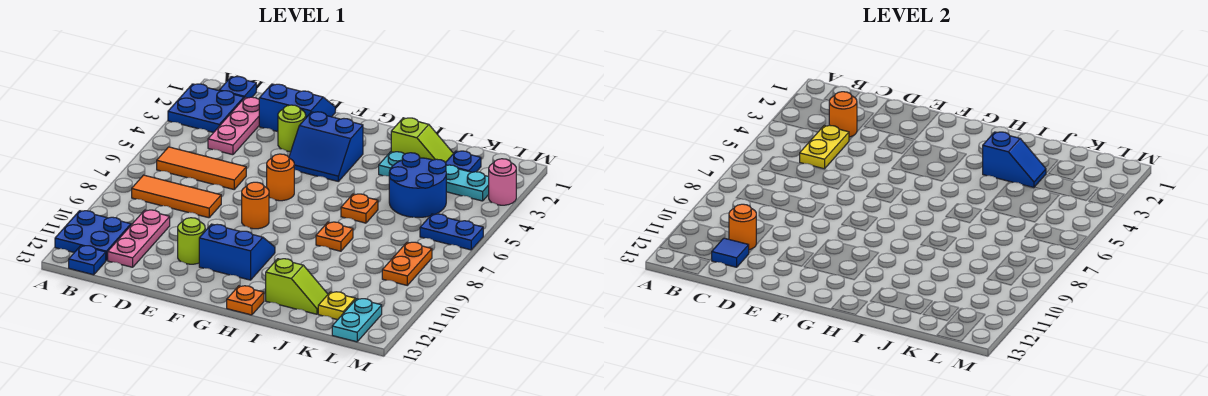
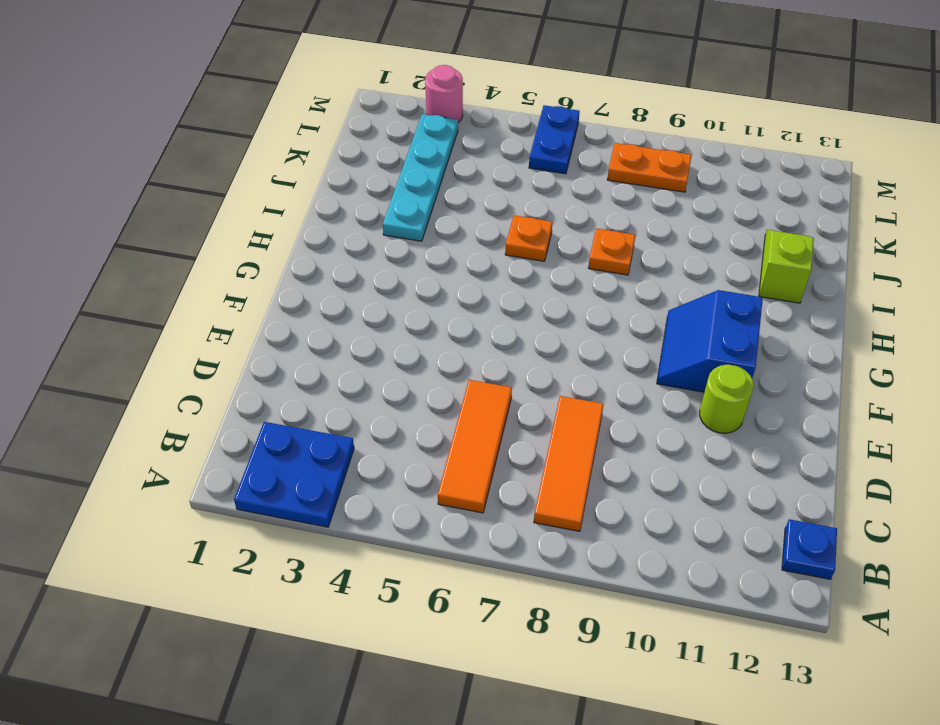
none -> blue 2x2 plate [55,211,131,260]
none -> blue 1x1 plate [219,77,256,98]
none -> pink 1x3 plate [208,97,259,155]
none -> pink 1x3 plate [108,210,170,267]

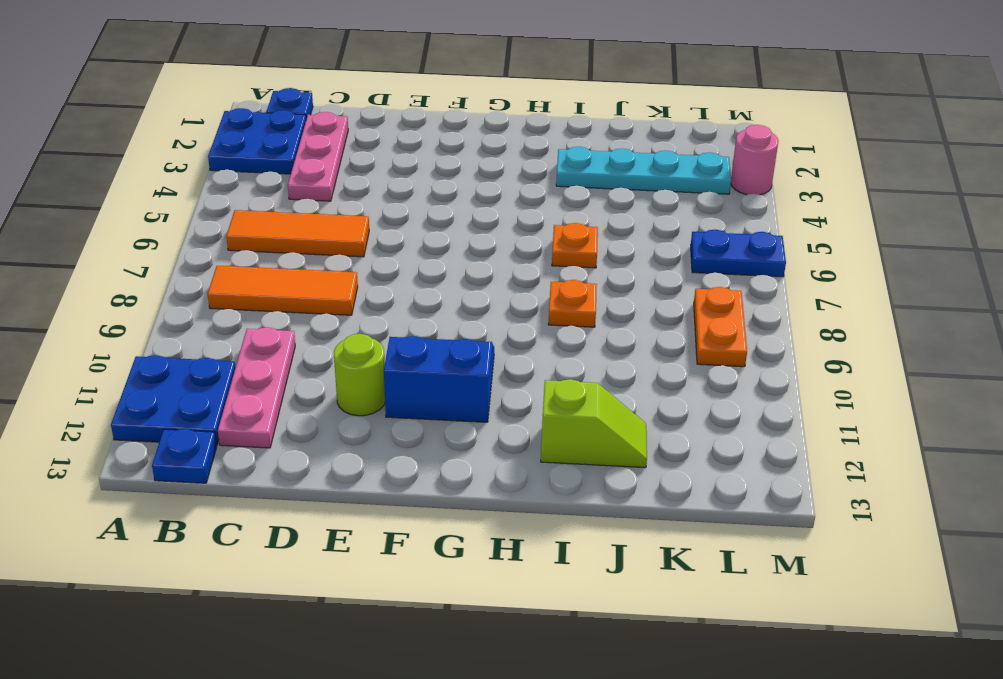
none -> blue 2x2 slope [259,84,335,132]
none -> lime 1x1 round brick [278,105,306,152]
none -> blue 2x2 slope [289,112,363,181]
none -> orange 1x1 round brick [267,154,294,201]

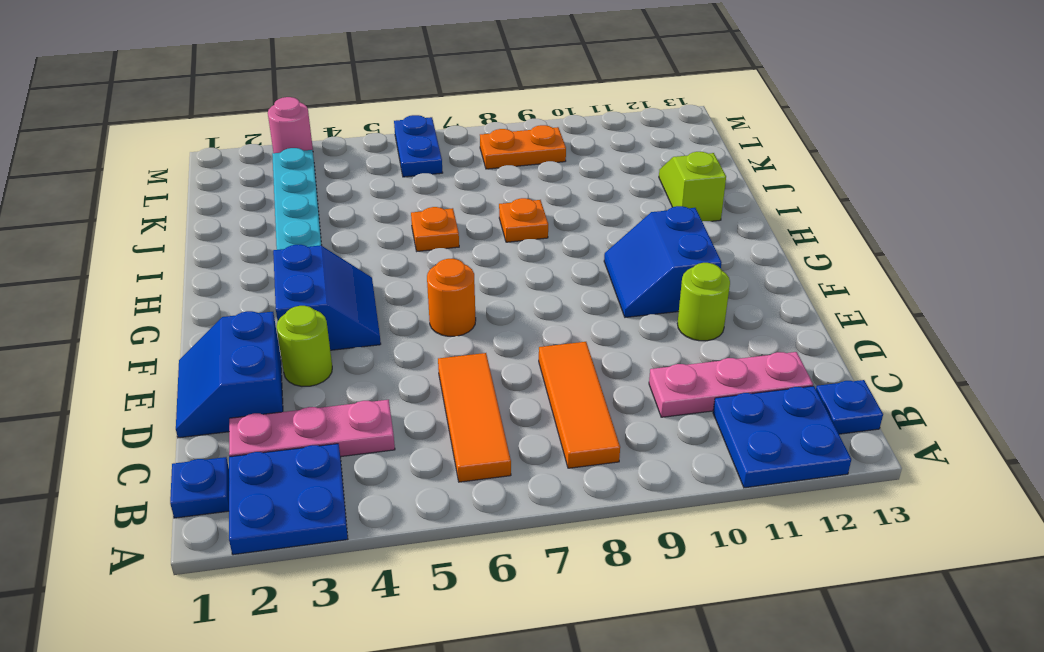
none -> orange 1x1 round brick [242,182,269,229]
none -> orange 1x1 plate [227,286,264,315]
none -> lime 1x2 slope [391,118,453,163]
none -> blue 2x2 round brick [389,153,446,217]

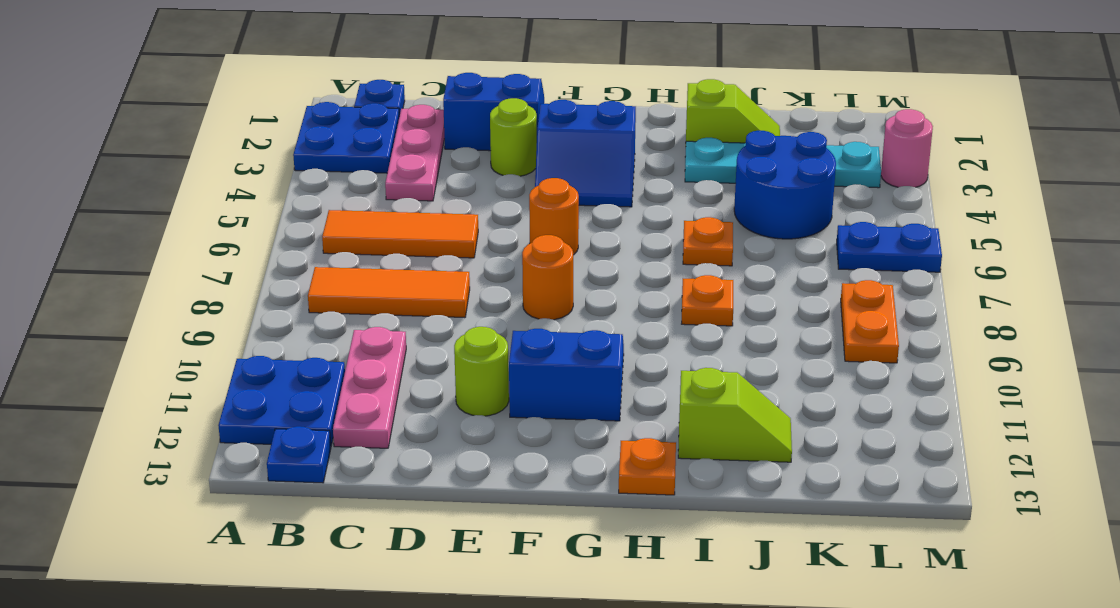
none -> blue 1x1 plate [446,151,481,172]
none -> yellow 1x1 plate [318,292,355,320]
none -> cyan 1x2 plate [332,299,382,342]
none -> orange 1x1 round brick [829,92,857,137]

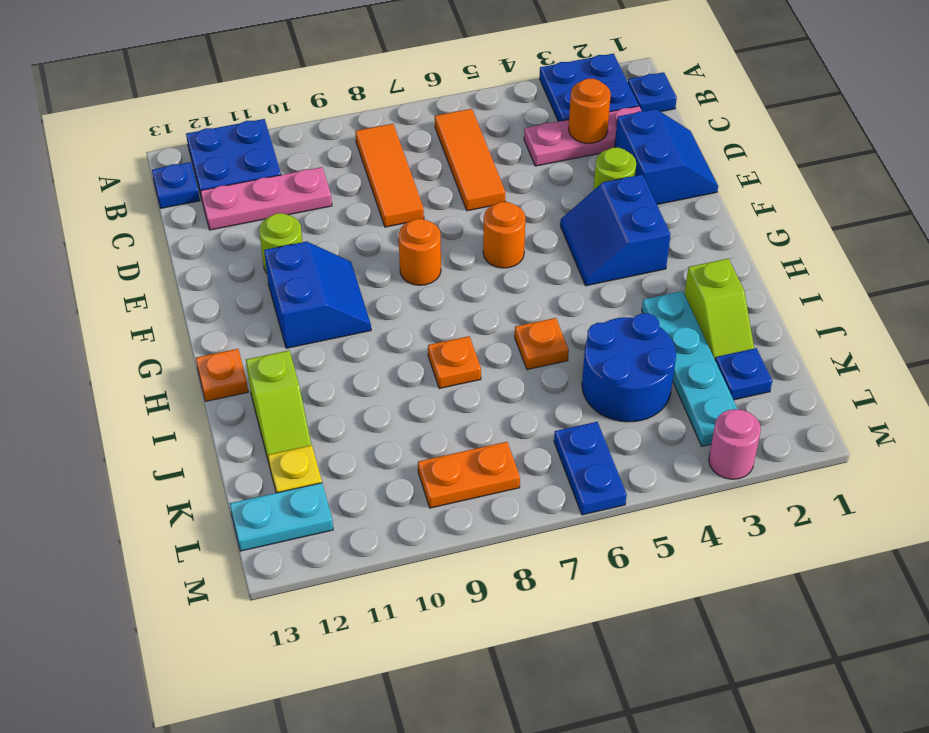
none -> yellow 1x2 plate [800,125,849,169]
none -> orange 1x1 round brick [729,204,756,250]
none -> blue 1x1 tile [712,238,749,267]
none -> blue 1x2 slope [983,132,1046,188]

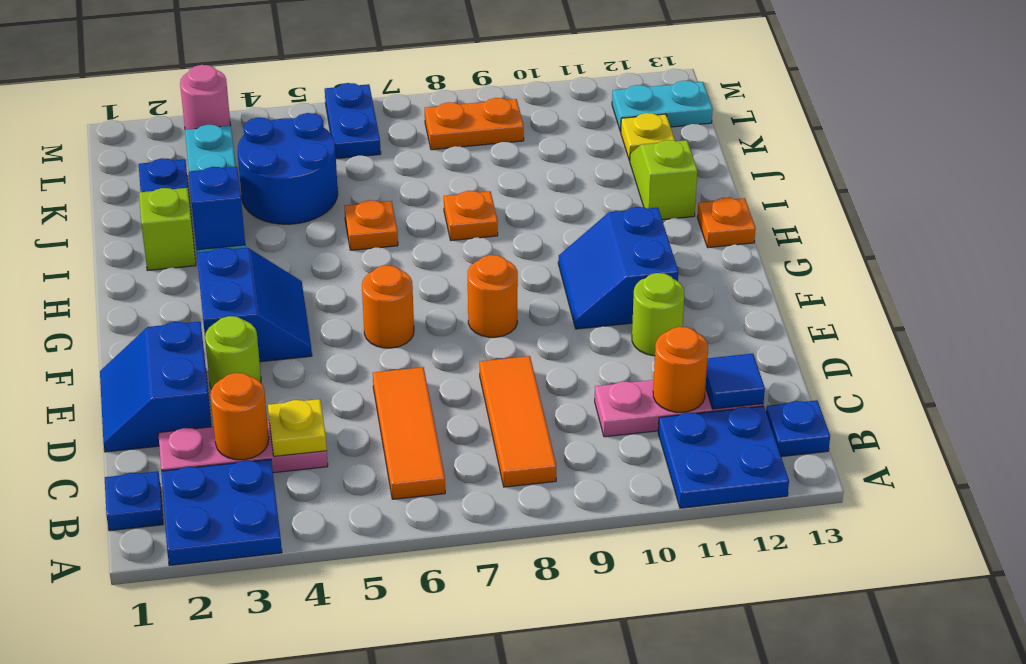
yellow 1x1 plate [268,399,327,456] -> yellow 1x2 plate [800,125,849,169]

